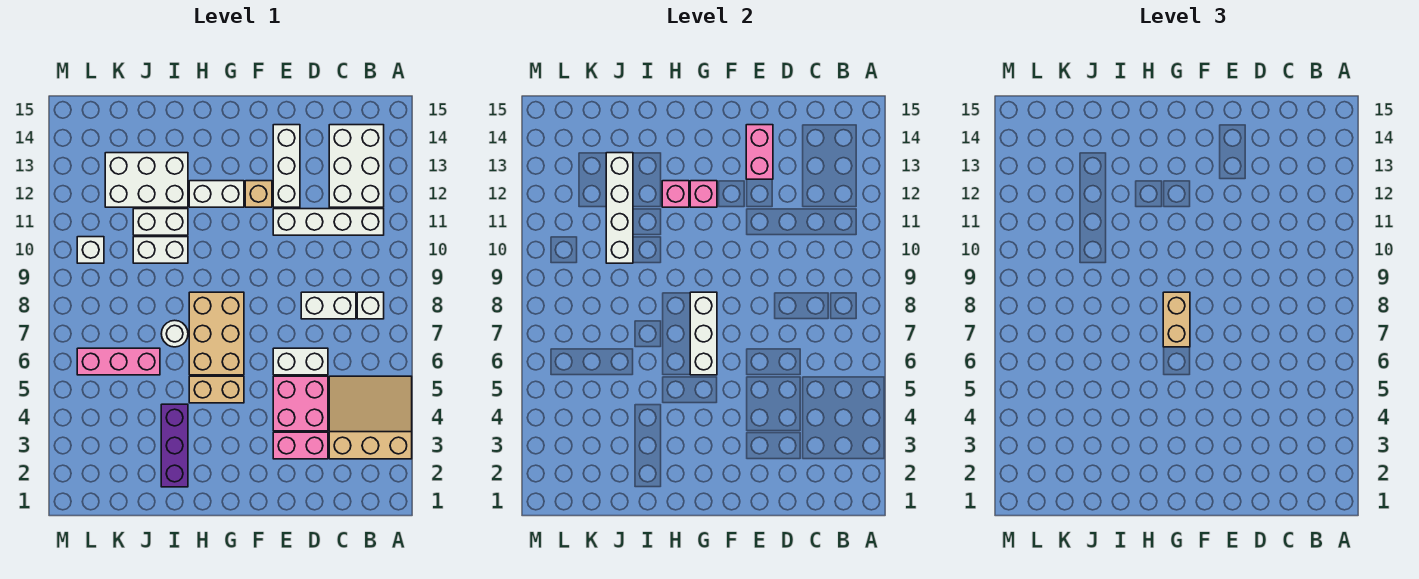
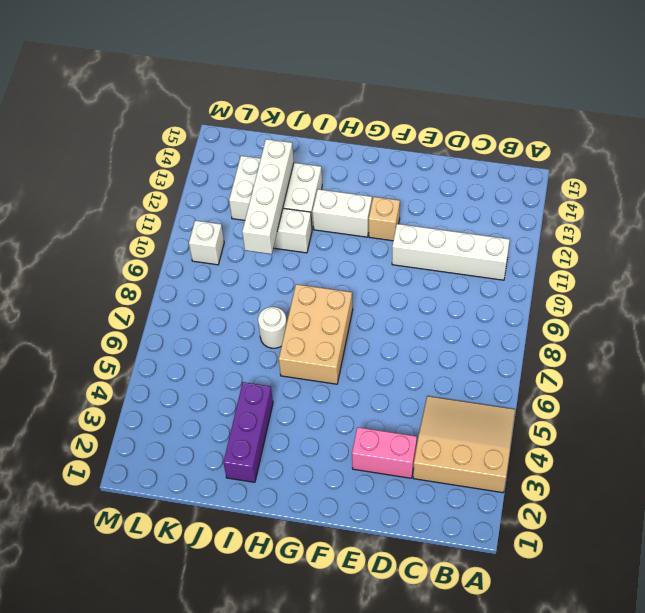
none -> white 1x1 brick [357,292,384,319]
none -> white 2x3 brick [329,125,384,207]
none -> white 1x2 brick [301,292,356,319]

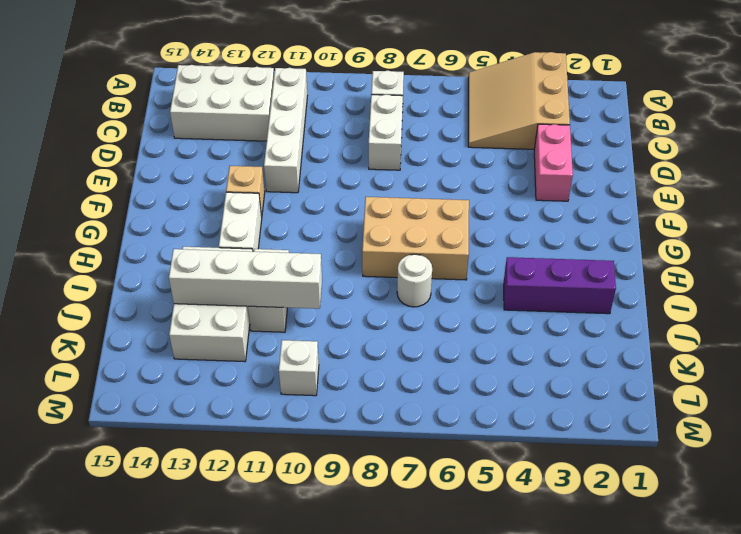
none -> pink 2x2 brick [273,376,328,431]
none -> white 1x2 brick [273,348,328,375]
none -> white 1x3 brick [273,125,300,207]

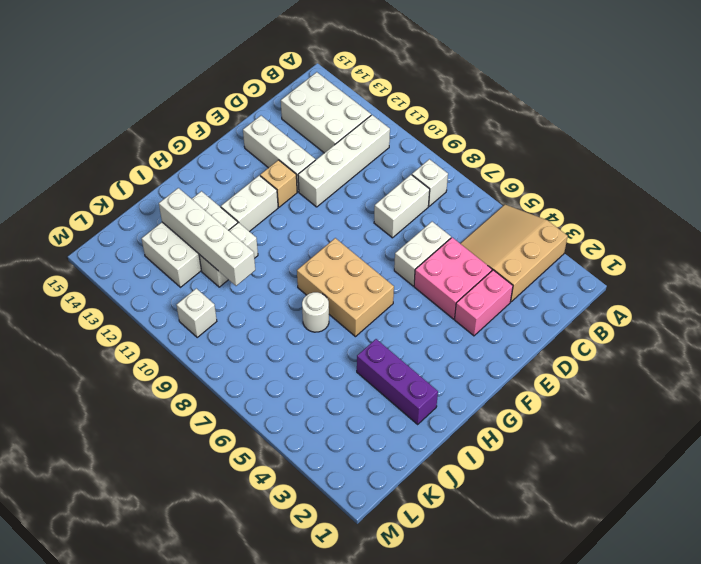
none -> tan 1x2 brick [189,376,244,403]
none -> white 1x2 brick [133,237,188,263]
none -> pink 1x3 brick [77,348,160,375]

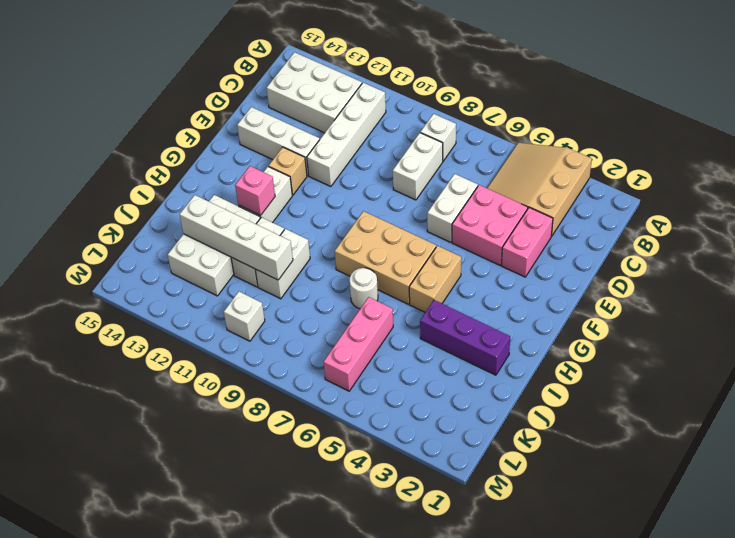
none -> pink 1x2 brick [746,125,773,179]
none -> white 1x3 brick [690,292,717,375]
none -> pink 1x1 brick [690,181,717,207]

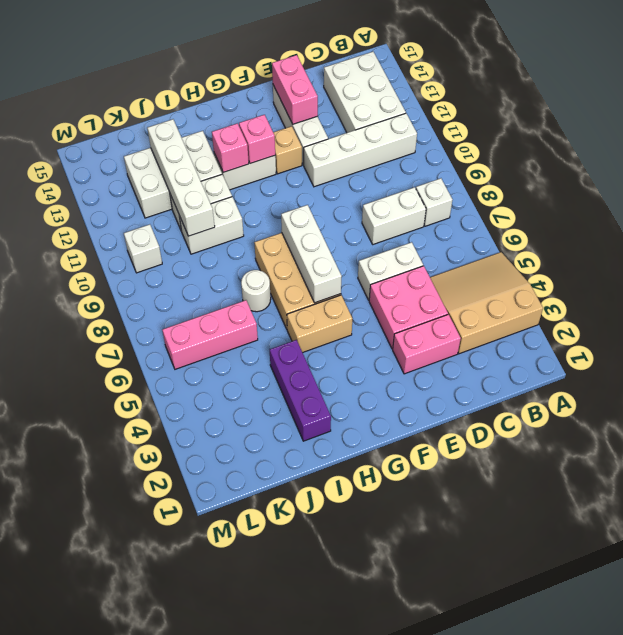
none -> tan 1x2 brick [1163,292,1190,347]

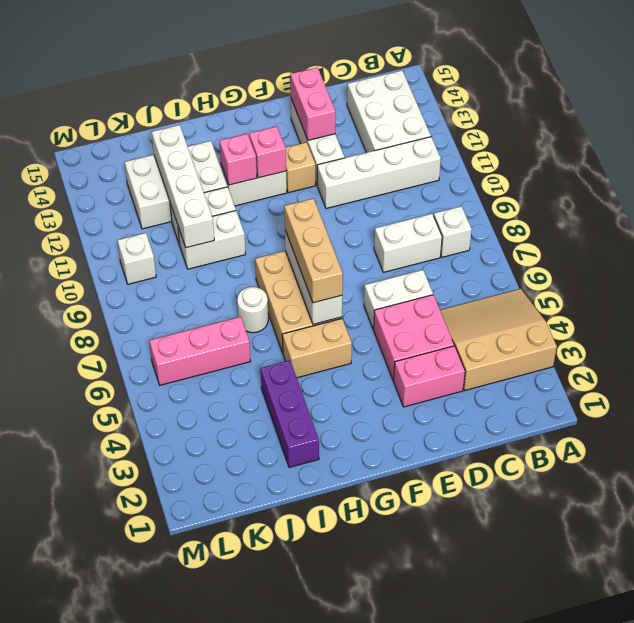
tan 1x3 brick [284,198,343,303] -> tan 1x2 brick [1163,292,1190,347]

